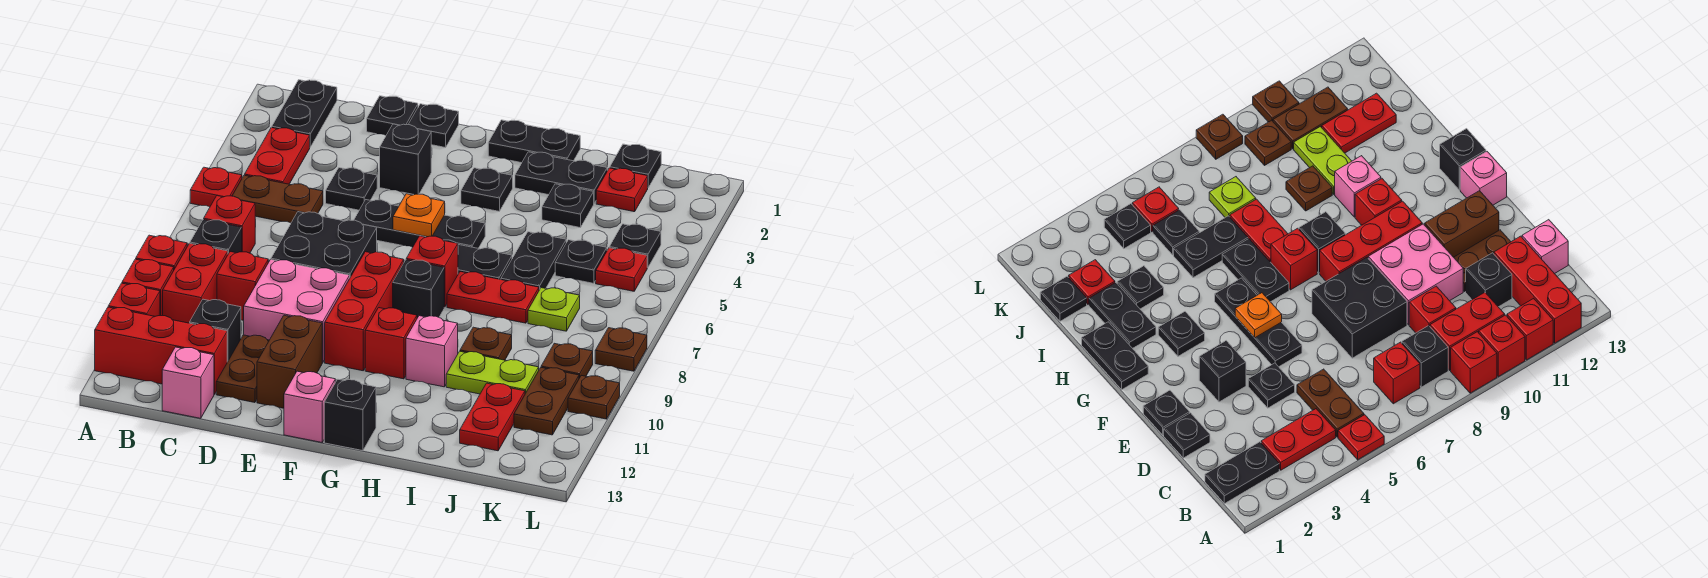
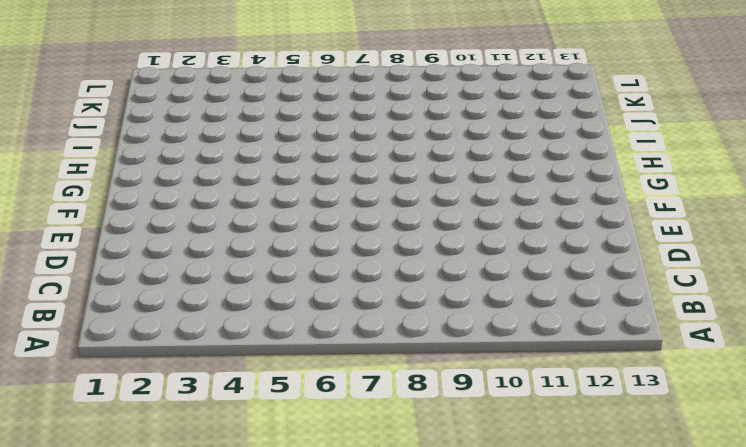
none -> red 1x1 plate [190,167,242,207]
none -> red 1x1 brick [136,235,187,269]
none -> red 1x1 brick [122,259,174,316]
none -> red 1x1 brick [108,283,160,316]

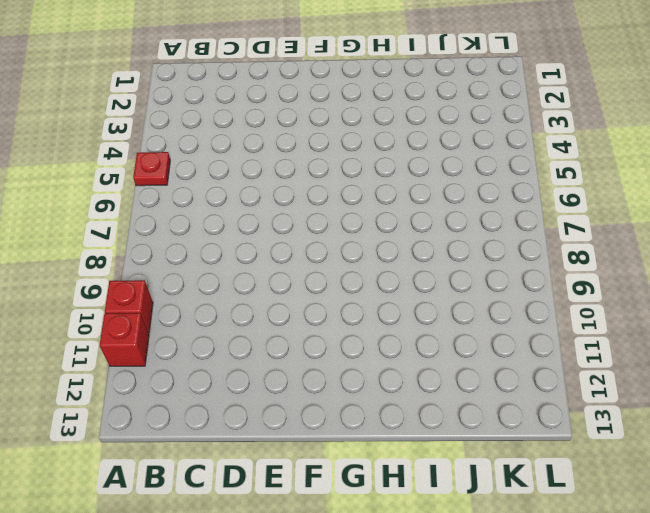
none -> red 1x1 brick [136,235,187,269]
none -> red 1x3 brick [95,307,227,394]
none -> black 1x2 plate [272,80,337,147]
none -> red 1x2 plate [245,127,310,184]

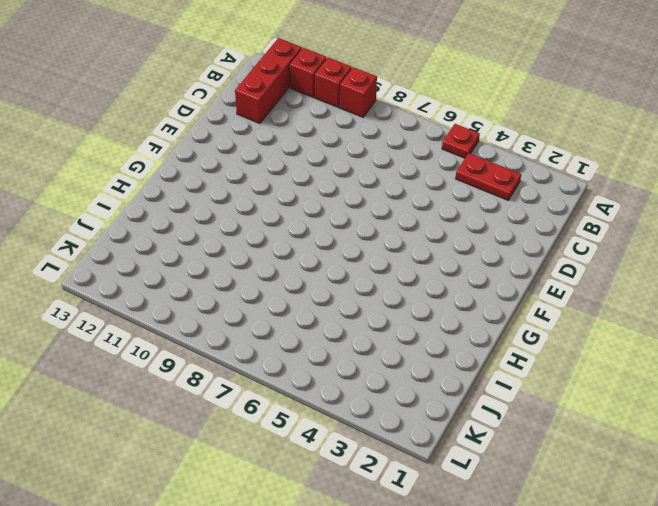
none -> black 1x2 plate [272,80,337,147]
none -> brown 1x2 plate [232,175,323,223]
none -> red 1x1 brick [204,196,255,253]
none -> black 1x1 brick [190,219,242,254]

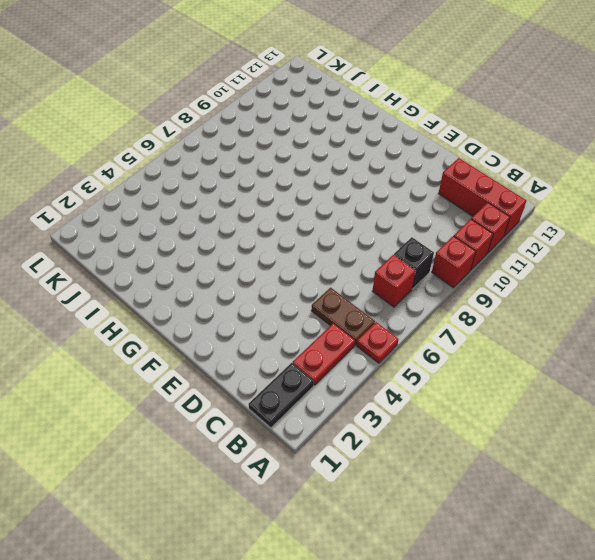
none -> red 1x2 brick [163,243,228,323]
none -> red 1x1 brick [217,252,268,320]
none -> black 1x1 brick [190,299,241,362]
none -> pink 1x1 brick [162,347,214,418]

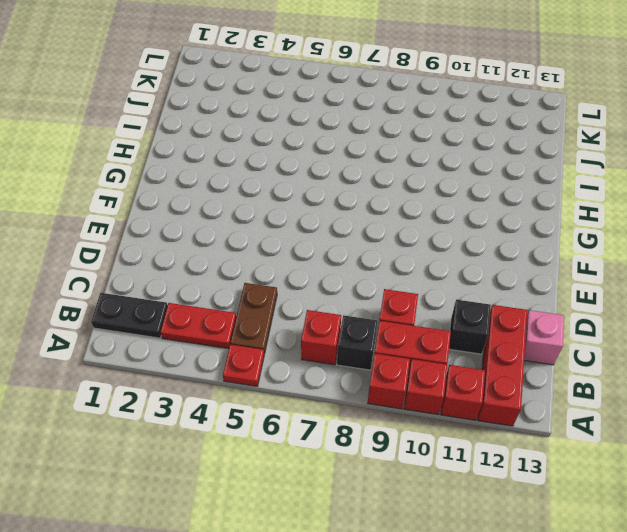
none -> black 1x1 plate [367,96,418,135]
none -> black 1x1 plate [326,168,377,210]
none -> black 2x2 brick [271,212,377,277]
none -> pink 2x2 brick [244,260,350,363]

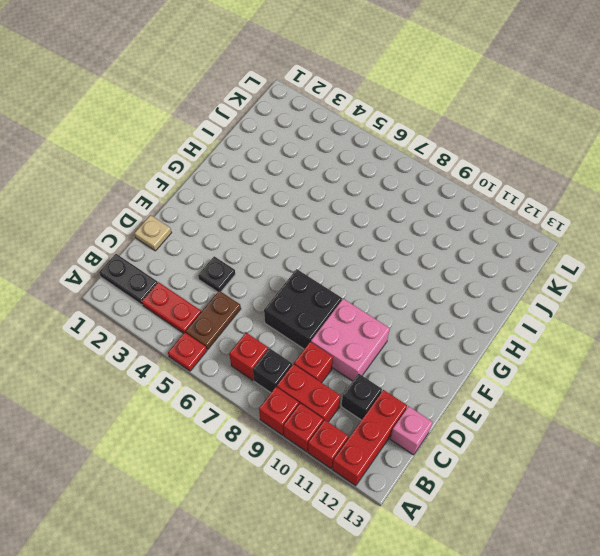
tan 1x1 plate [134,215,172,251] -> black 1x1 plate [367,96,418,135]
none -> brown 1x2 plate [216,335,269,403]
none -> black 1x1 plate [408,104,459,148]
none -> black 1x1 brick [380,124,431,195]
none -> black 1x3 plate [354,200,485,248]

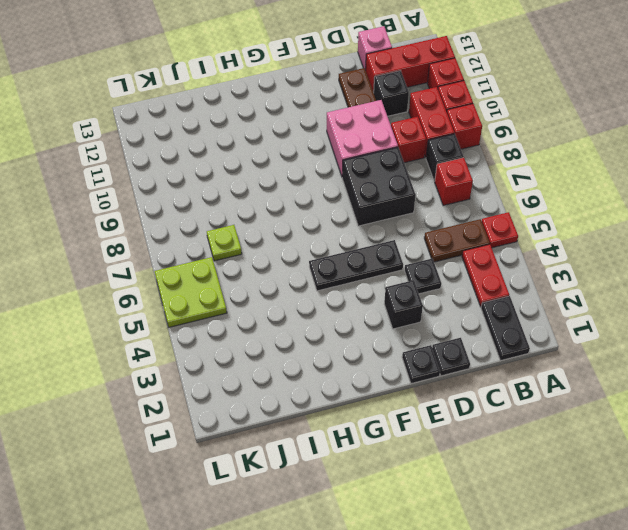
lime 2x2 plate [155,257,227,327] -> red 1x1 plate [596,248,647,291]
none -> brown 1x2 brick [257,315,322,408]
none -> red 1x3 brick [325,252,404,371]
none -> pink 1x1 brick [284,371,335,442]
none -> black 1x2 plate [488,120,580,163]

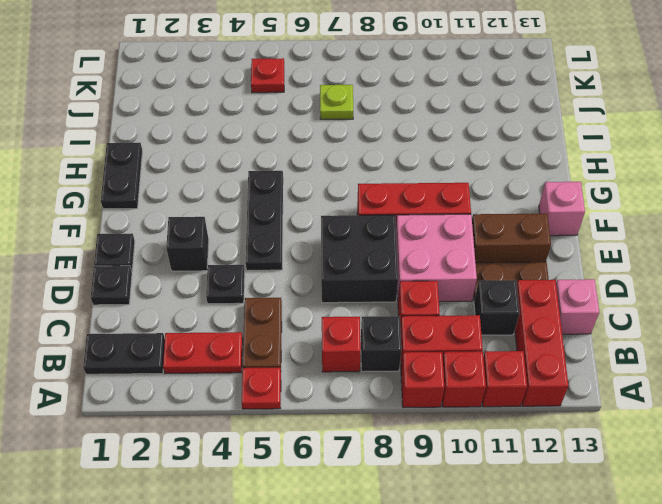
none -> black 1x1 plate [461,168,513,211]
none -> black 1x2 plate [443,240,512,280]
none -> red 1x1 brick [406,236,458,307]
none -> black 1x1 brick [393,260,444,318]

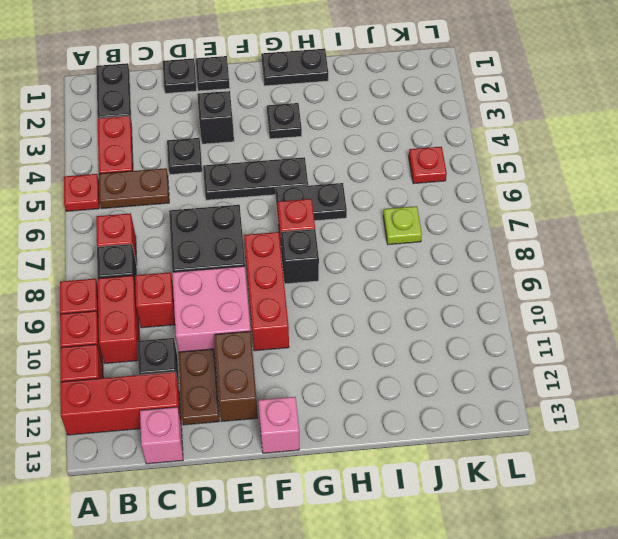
none -> red 1x1 brick [365,308,417,379]
none -> black 1x1 brick [324,379,376,451]
none -> black 1x2 plate [515,152,607,203]
none -> red 1x2 plate [447,272,539,323]

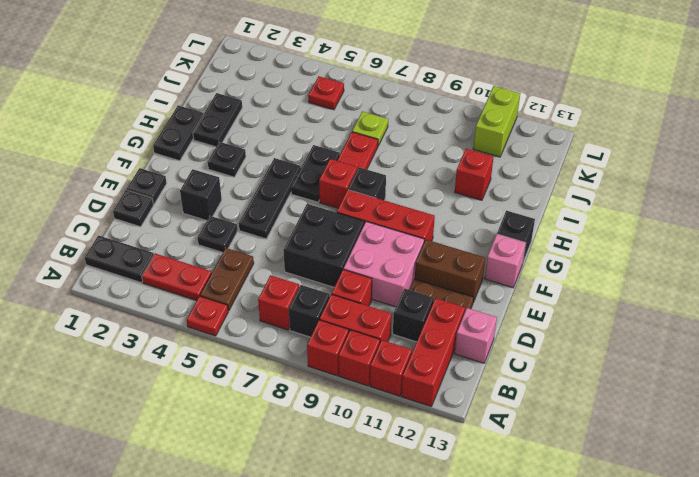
red 1x1 brick [455,149,493,200] -> red 1x1 brick moved to [365,308,417,379]
lime 1x2 brick [473,86,520,157] -> brown 1x2 plate [514,368,579,435]
none -> pink 1x1 brick [406,316,458,387]
none -> black 1x1 plate [542,184,594,228]
none -> black 1x2 plate [501,232,566,290]
none -> brown 1x1 plate [460,327,512,360]

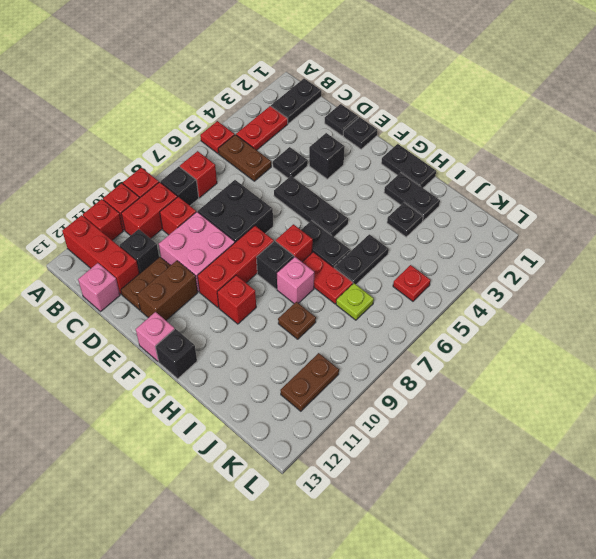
pink 1x1 brick [277,257,314,303] -> pink 1x1 brick moved to [406,316,458,387]
none -> black 1x1 plate [461,168,513,211]
none -> lime 1x2 plate [446,351,539,394]
none -> black 1x1 plate [610,144,661,187]
none -> red 1x1 plate [596,168,648,212]

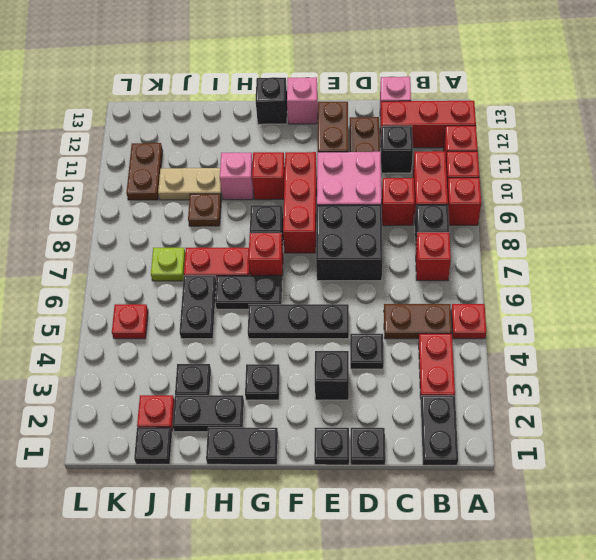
tan 1x2 plate [158,168,222,200] -> lime 1x2 plate [446,351,539,394]
none -> black 1x1 plate [555,240,607,283]
none -> red 1x2 plate [460,383,525,451]
none -> black 1x1 plate [609,224,661,268]
none -> brown 1x1 plate [541,343,593,378]

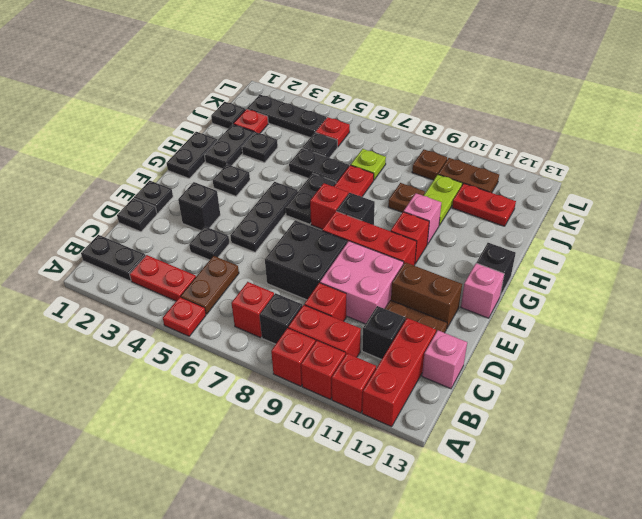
black 1x3 plate [247,95,326,138] -> black 1x1 plate [609,224,661,268]
none -> brown 1x1 plate [595,328,647,371]
none -> brown 1x1 plate [568,375,620,419]
none -> orange 1x1 plate [393,194,445,237]

